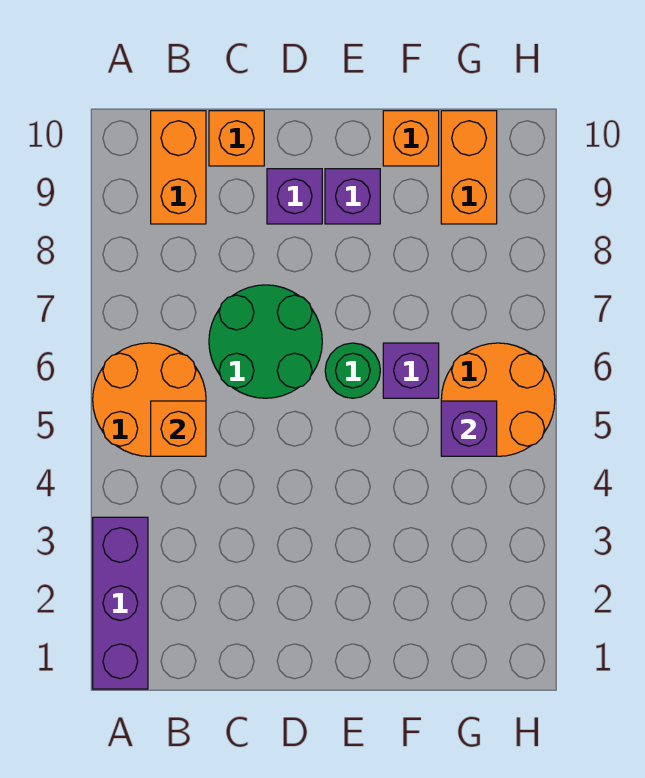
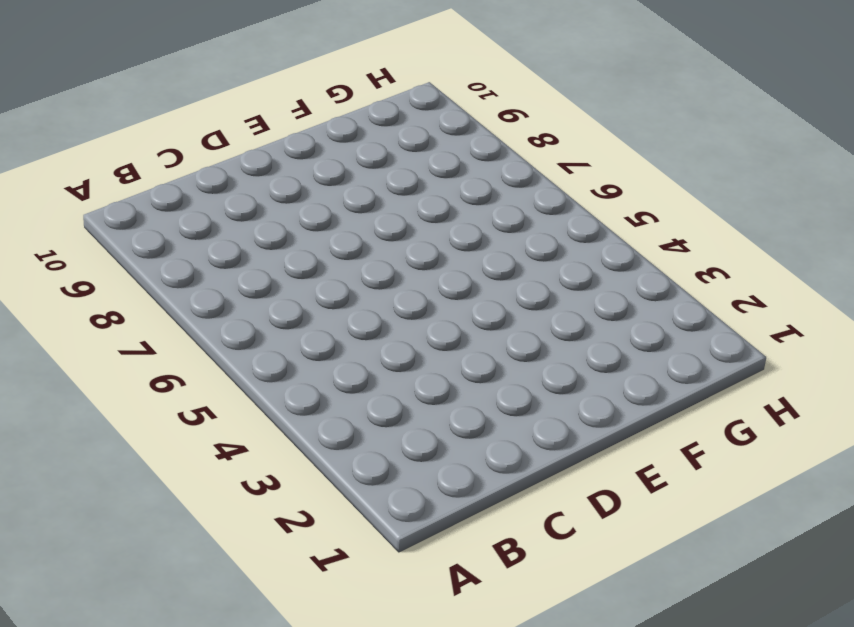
none -> purple 1x3 brick [93,517,148,689]
none -> orange 2x2 round brick [93,343,206,456]
none -> orange 1x2 brick [151,111,206,224]

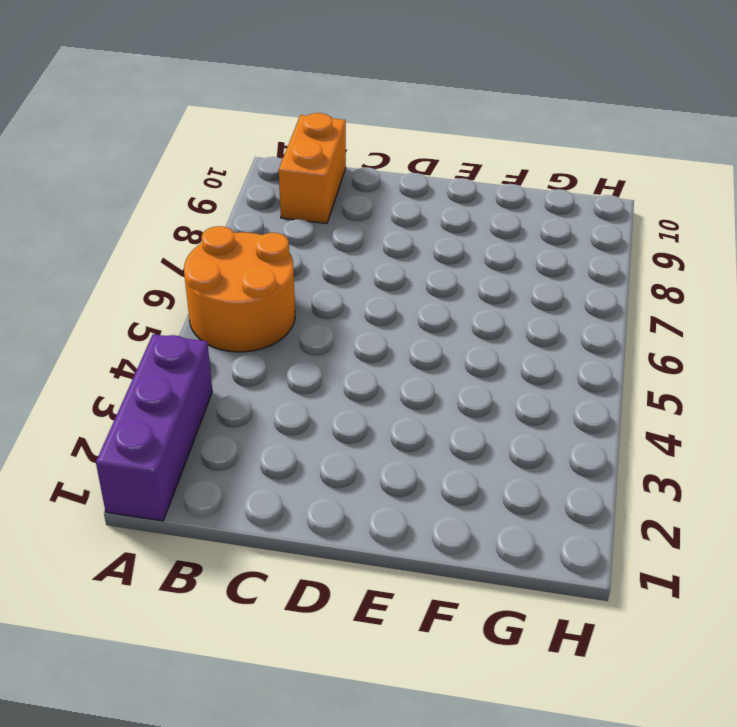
none -> green 2x2 round brick [209,285,322,398]
none -> orange 1x1 brick [209,111,264,166]
none -> purple 1x1 brick [267,169,322,224]

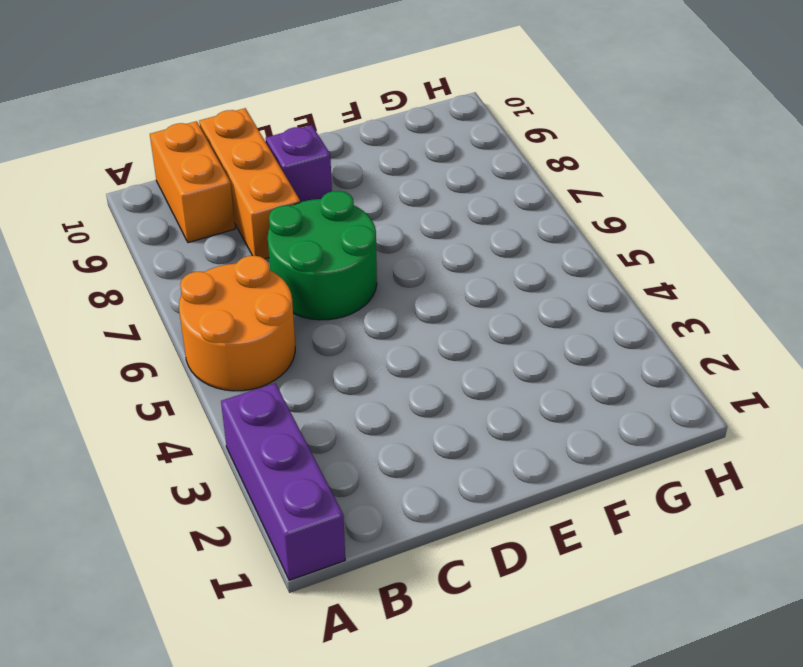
orange 1x3 brick [199,108,300,259] -> orange 1x1 brick [209,111,264,166]
none -> green 1x1 round brick [325,343,380,398]
none -> purple 1x1 brick [325,169,380,224]
none -> purple 1x1 brick [383,343,439,398]

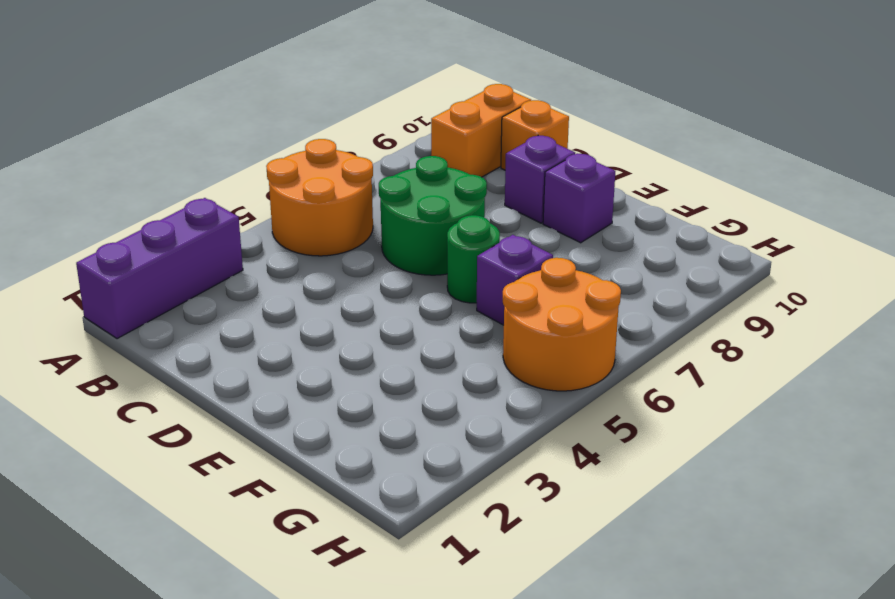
none -> orange 1x1 brick [383,111,439,166]
none -> orange 1x2 brick [441,111,497,224]
none -> orange 1x1 brick [151,401,206,456]

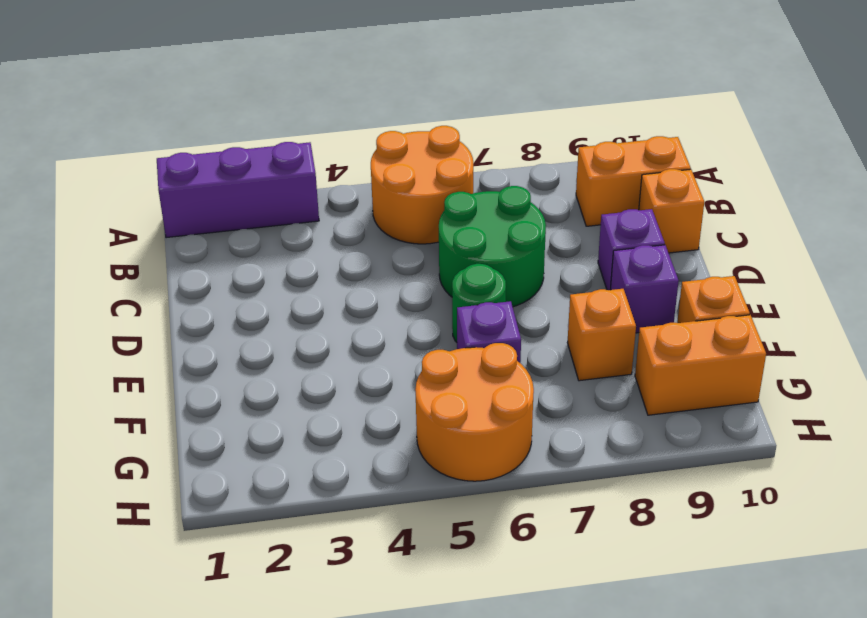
orange 1x1 brick [567,289,636,381] -> orange 1x1 brick moved to [151,401,206,456]
none -> purple 1x1 brick [441,401,497,456]

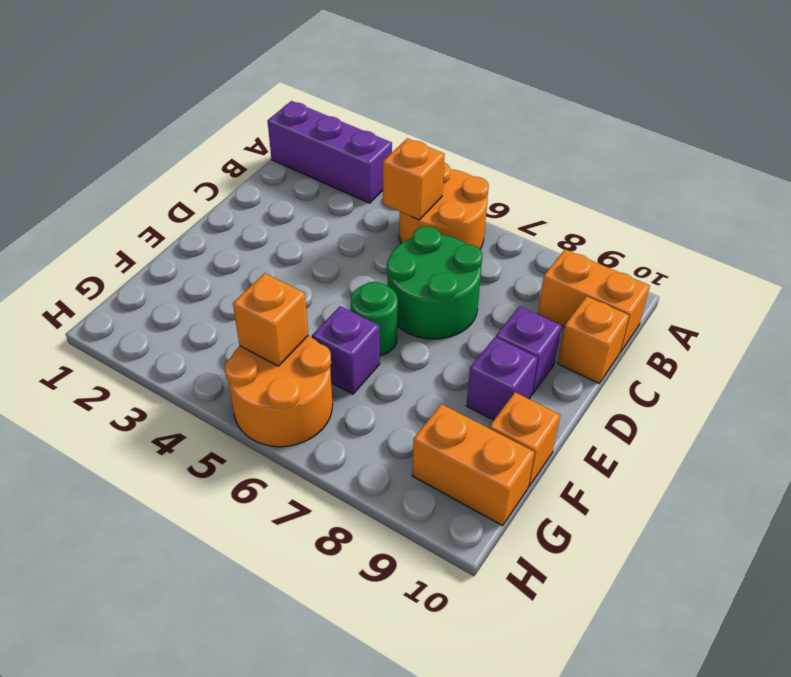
orange 1x1 brick [233,273,308,366] -> purple 1x1 brick [441,401,497,456]

